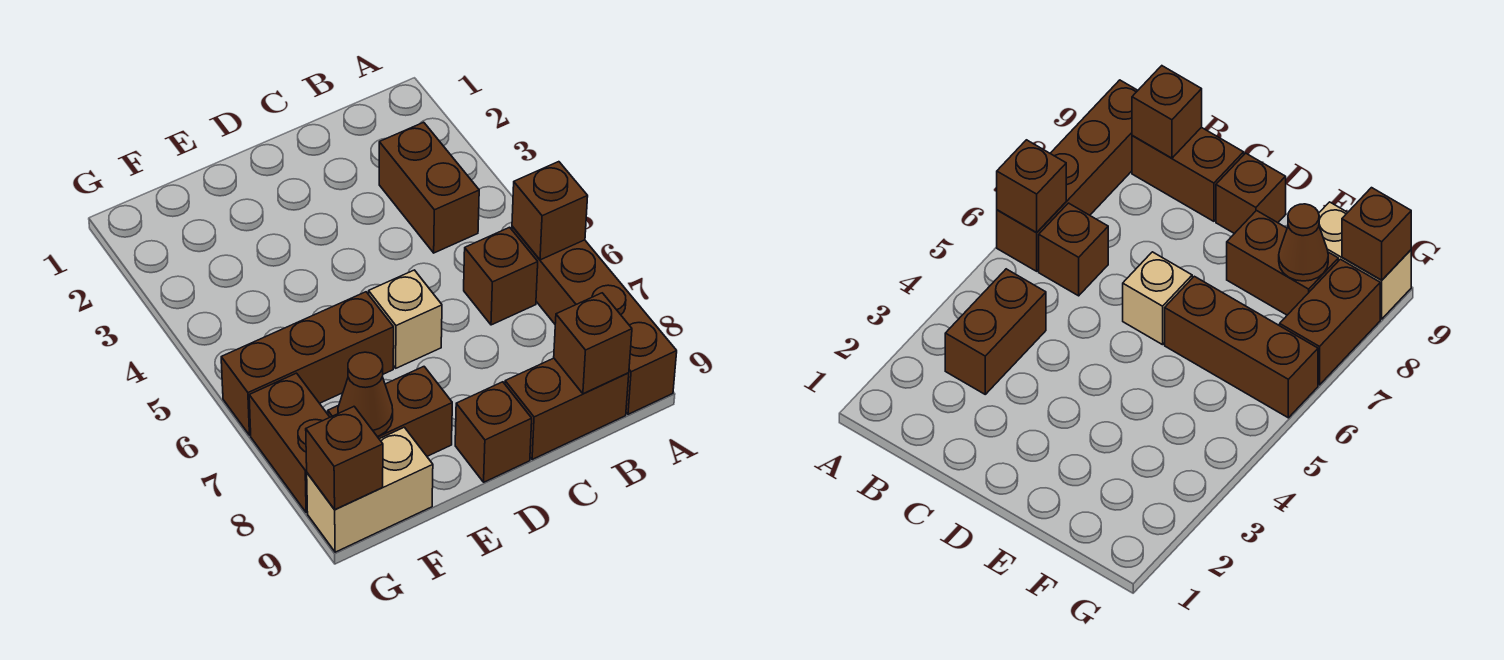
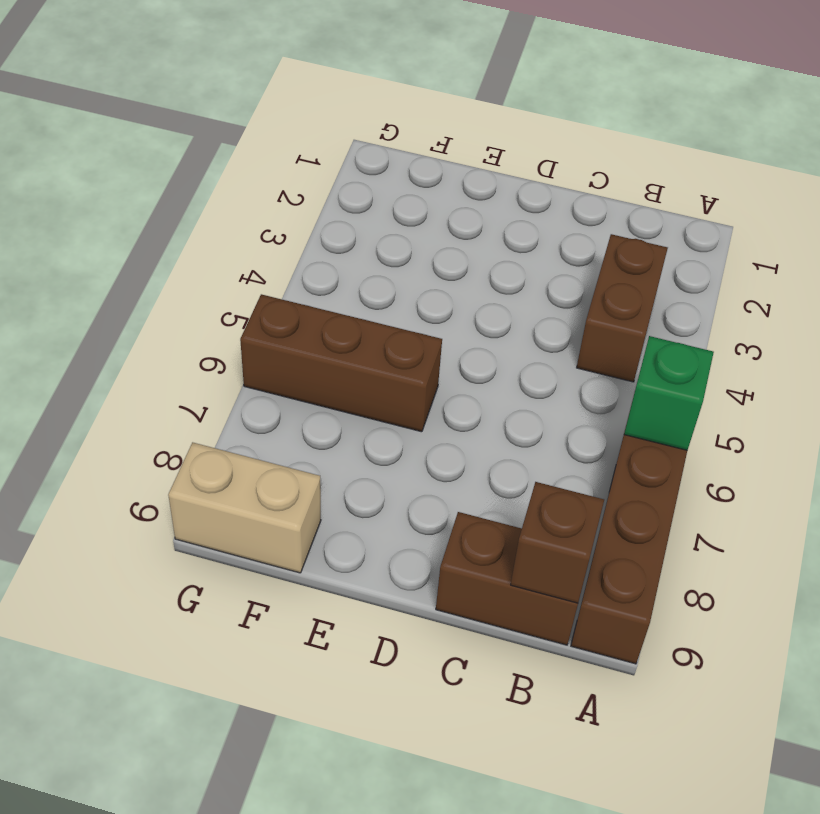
green 1x1 brick [624,336,714,450] -> brown 1x1 brick [512,162,588,260]
none -> brown 1x1 brick [464,227,538,325]
none -> tan 1x1 brick [369,270,442,368]
none -> brown 1x1 brick [455,382,532,482]

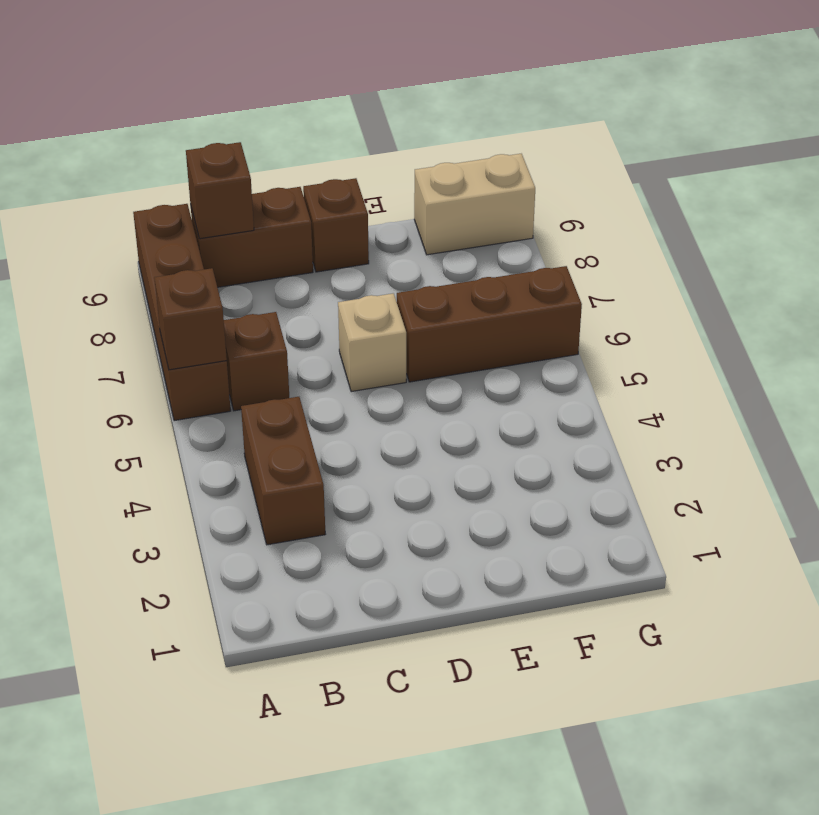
none -> brown 1x2 brick [328,367,452,456]
none -> brown 1x2 brick [249,373,330,513]
none -> brown 1x1 cone [338,352,393,436]

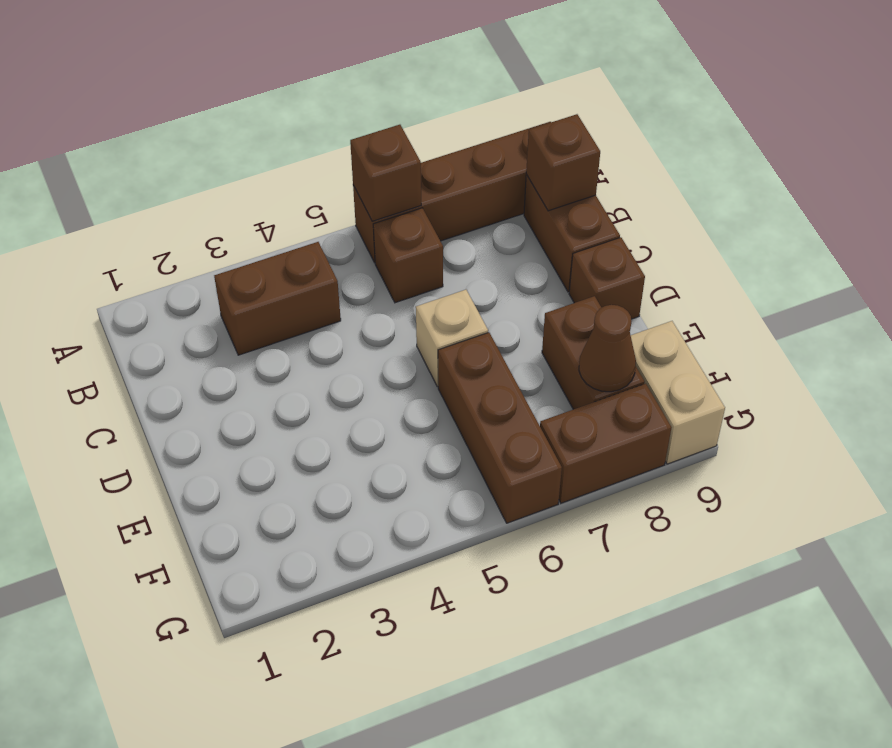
none -> brown 1x1 brick [306,407,383,509]

